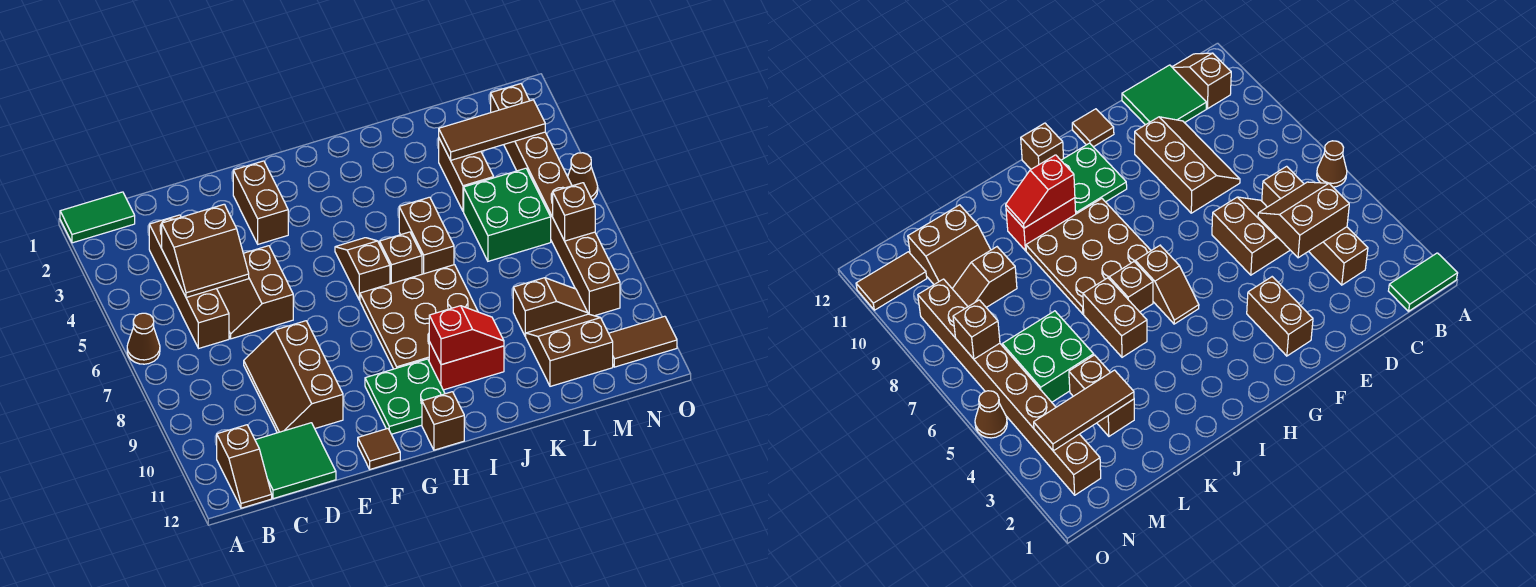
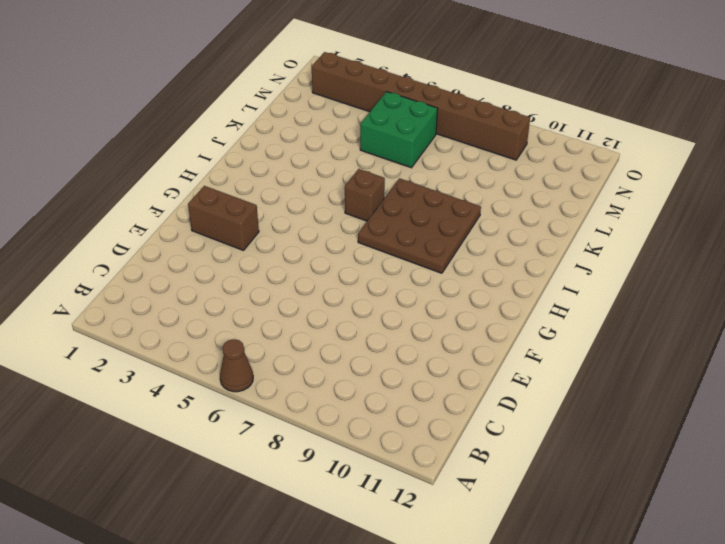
none -> green 1x2 tile [60,192,135,243]
none -> brown 1x2 slope [217,425,272,508]
none -> brown 1x4 brick [149,215,229,348]

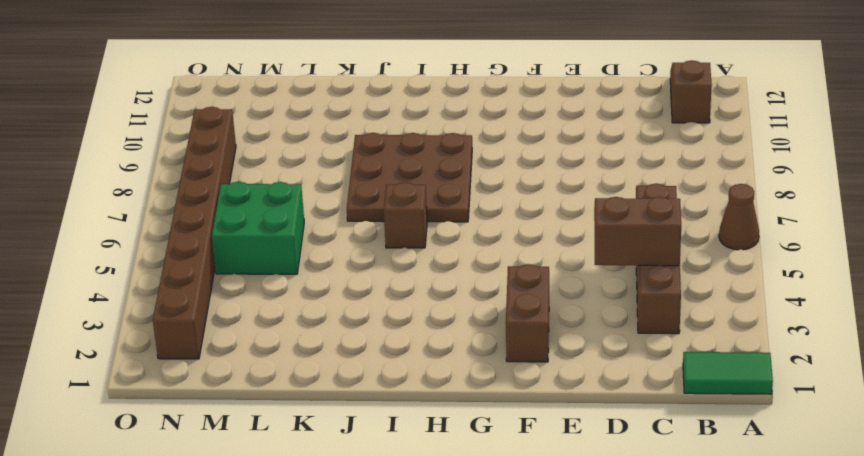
none -> green 2x2 tile [255,423,336,499]
none -> brown 2x2 slope [217,246,293,339]
none -> brown 2x3 slope [244,321,343,433]

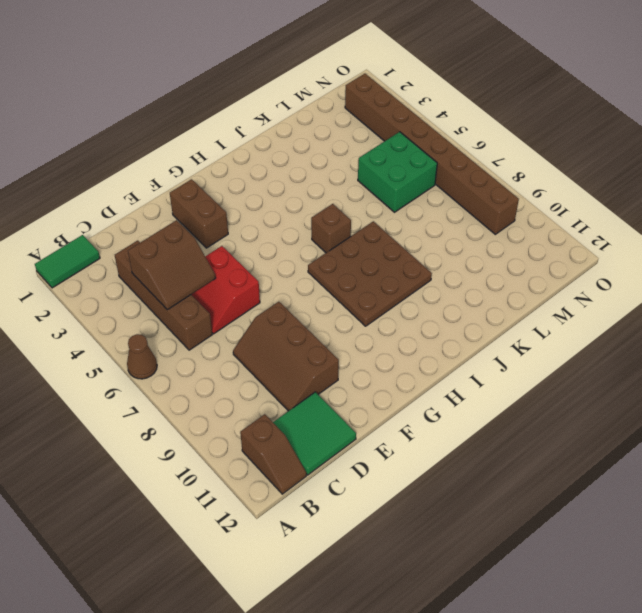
red 2x2 slope [191,246,260,334] -> brown 2x2 slope [217,246,293,339]
none -> brown 1x1 tile [358,429,400,469]
none -> green 2x2 plate [365,359,445,434]
none -> brown 1x2 slope [335,238,390,300]

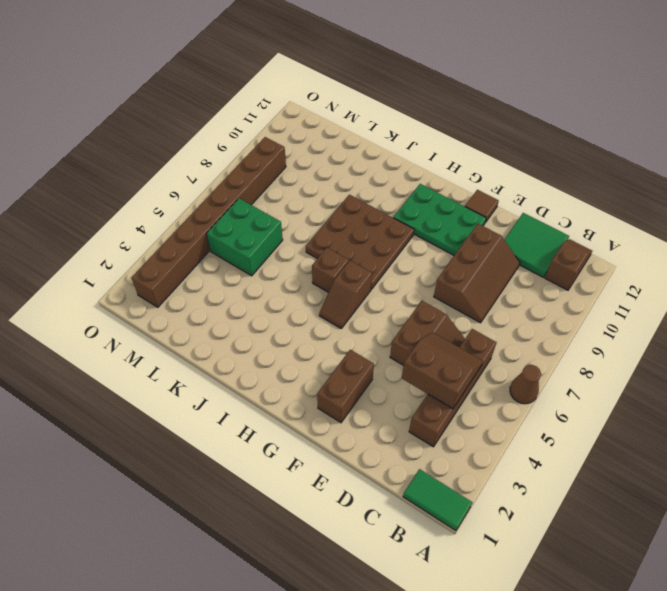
green 2x3 plate [394,184,486,255] -> green 2x2 plate [365,359,445,434]
none -> brown 1x1 brick [422,392,464,450]
none -> red 1x2 brick [429,342,504,390]
none -> brown 1x2 brick [399,197,454,274]

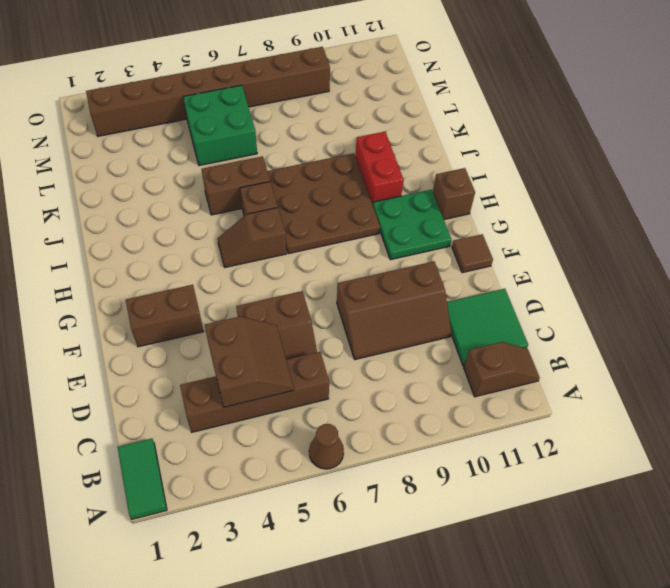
none -> brown 1x2 brick [439,139,494,211]
none -> brown 1x2 slope [513,278,588,336]
none -> brown 2x2 slope [525,314,613,386]

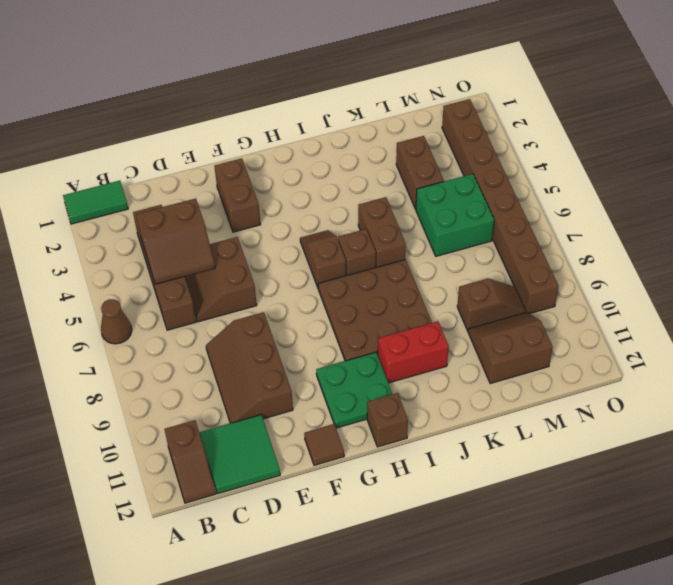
none -> brown 1x2 tile [609,316,677,367]
none -> brown 1x1 cone [568,153,598,200]
none -> red 1x2 slope [429,306,504,365]

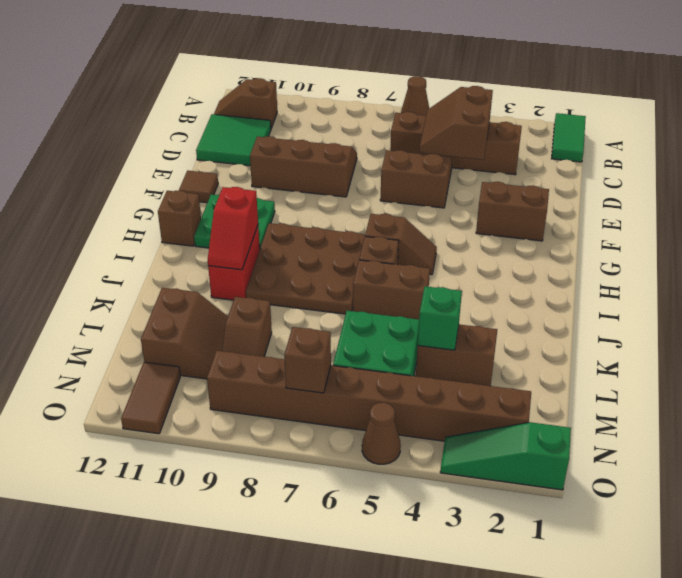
green 1x1 brick [418,286,462,350] -> none
green 1x3 slope [440,422,571,490] -> none
none -> brown 1x3 tile [439,100,545,160]

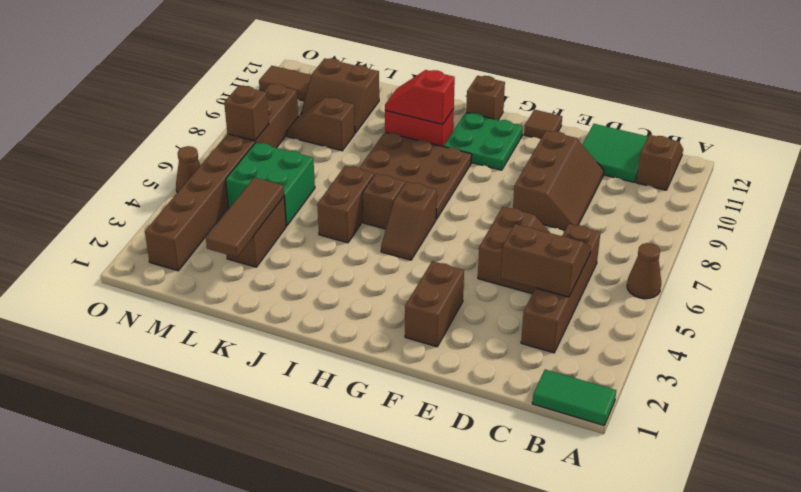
brown 1x3 tile [206,177,284,257] -> brown 1x3 tile turned to [439,100,545,160]

